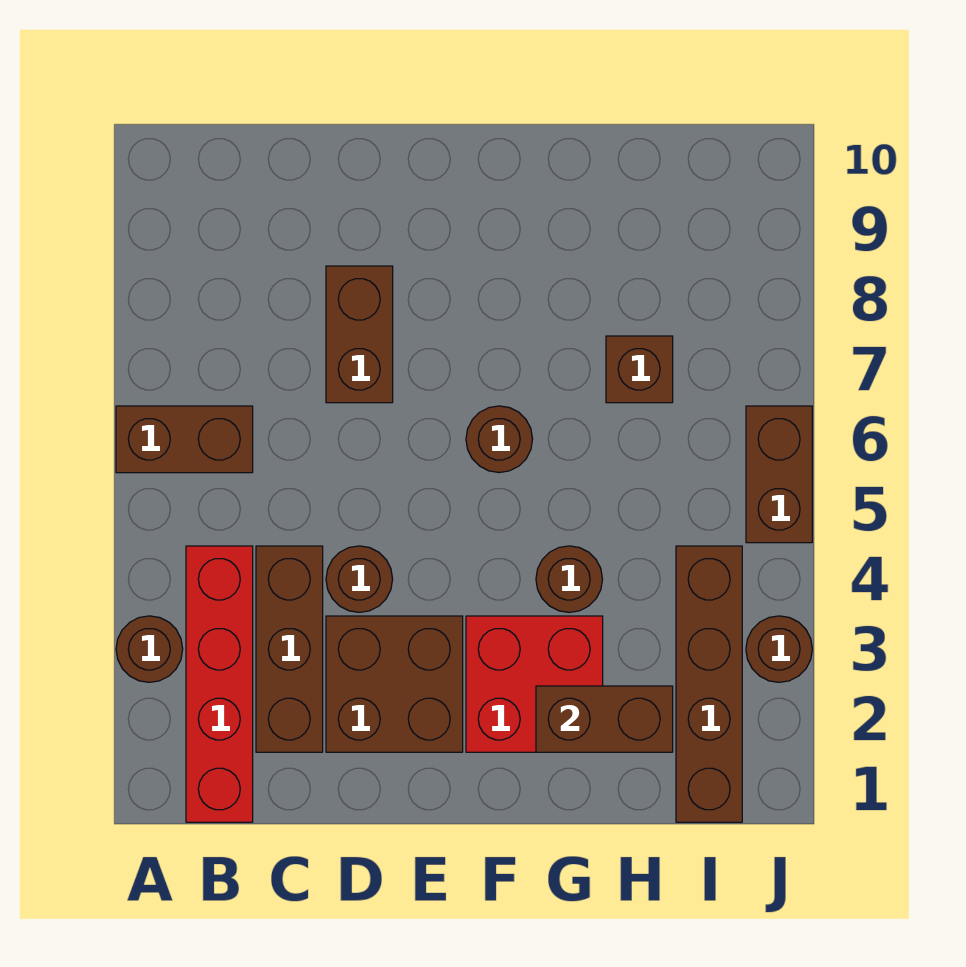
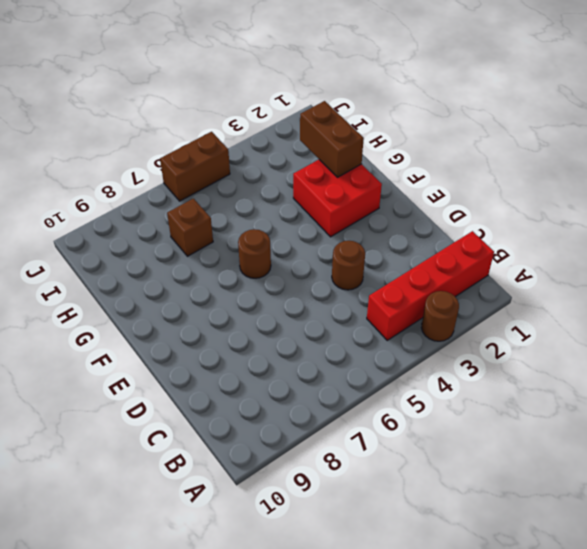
none -> brown 1x2 brick [116,406,253,473]
none -> brown 1x3 brick [256,546,323,752]
none -> brown 2x2 brick [326,616,463,752]

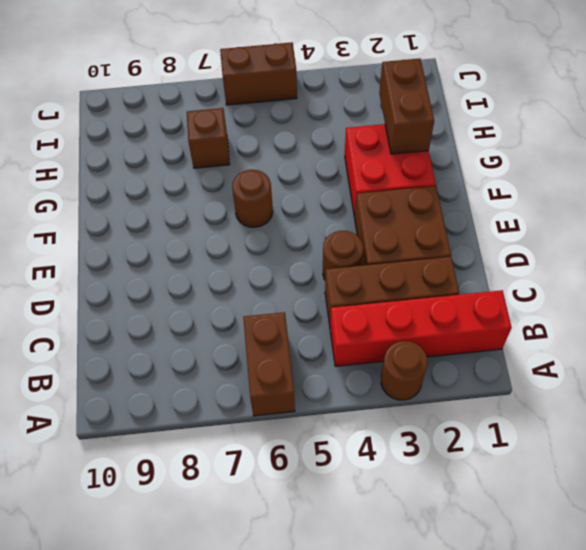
none -> brown 1x2 brick [326,266,393,403]
none -> brown 1x1 round brick [536,546,602,612]
none -> brown 1x4 brick [676,546,742,822]

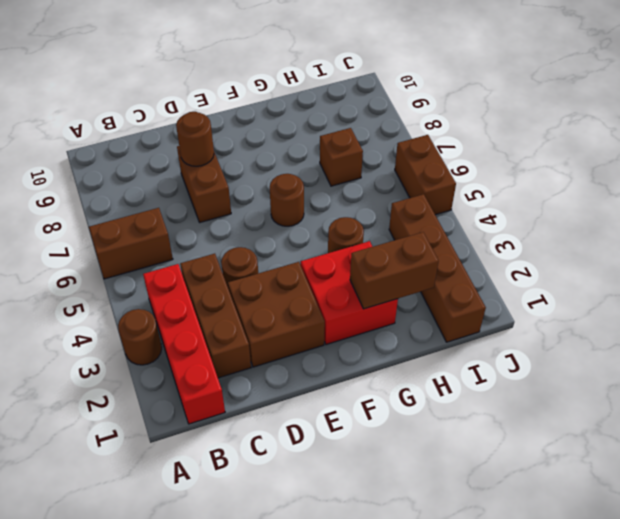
brown 1x1 round brick [176,112,214,166] -> brown 1x1 round brick moved to [746,616,812,682]

